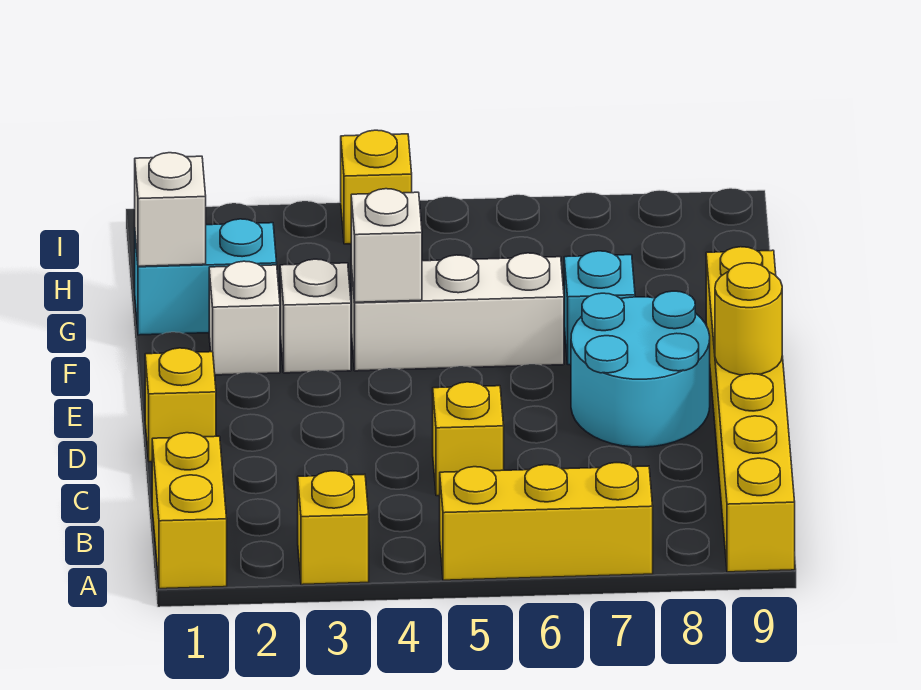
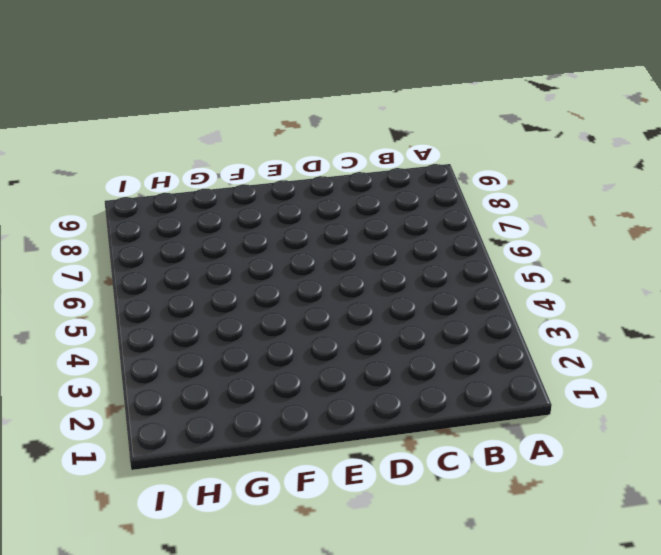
none -> yellow 1x2 brick [152,433,227,589]
none -> yellow 1x1 brick [298,471,369,585]
none -> yellow 1x3 brick [440,463,653,580]

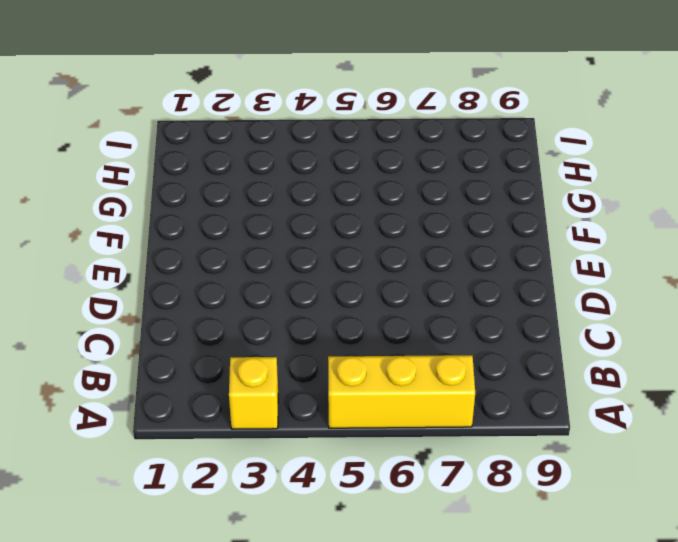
none -> yellow 1x2 brick [152,433,227,589]
none -> yellow 1x6 brick [706,247,795,572]
none -> yellow 1x1 brick [433,382,504,496]

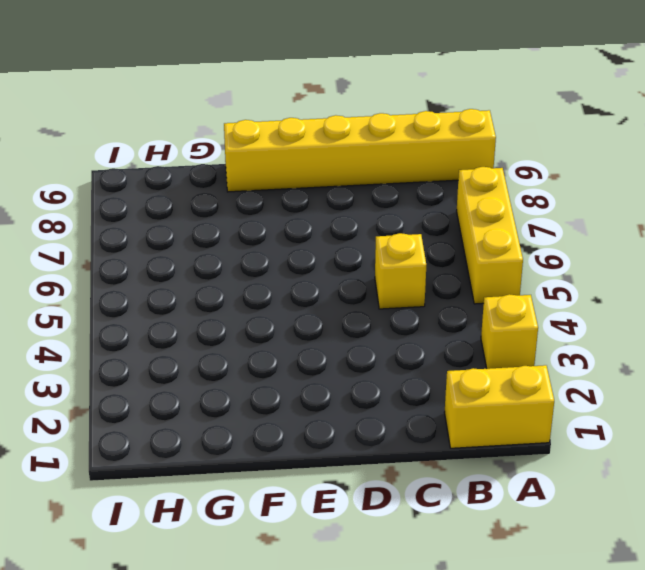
none -> yellow 1x1 brick [145,348,216,462]
none -> cyan 2x2 round brick [571,291,710,447]
none -> white 1x1 brick [209,261,280,375]

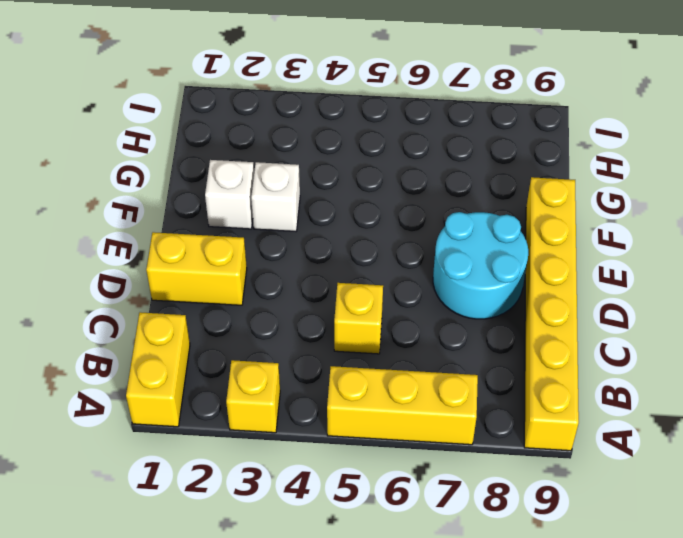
yellow 1x2 brick [146,232,247,305] -> yellow 1x1 brick [145,348,216,462]
none -> white 1x3 brick [351,253,564,371]
none -> cyan 1x1 brick [564,251,635,365]
none -> cyan 1x2 brick [135,219,277,335]

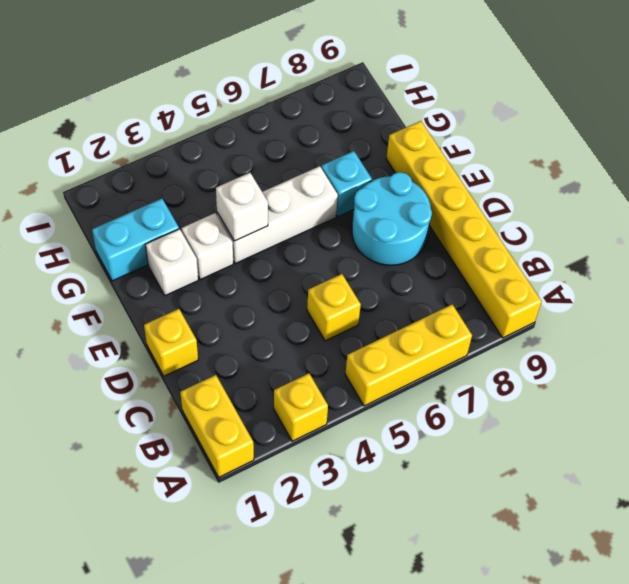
none -> yellow 1x1 brick [341,130,412,244]
none -> yellow 1x1 round brick [715,263,782,375]
none -> white 1x1 brick [135,153,206,266]

